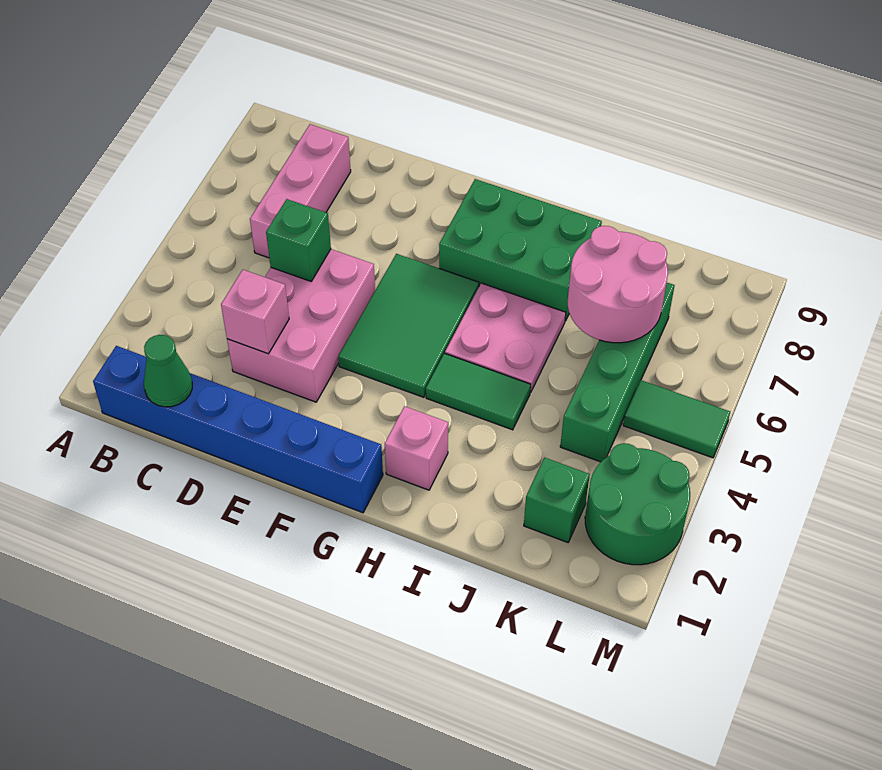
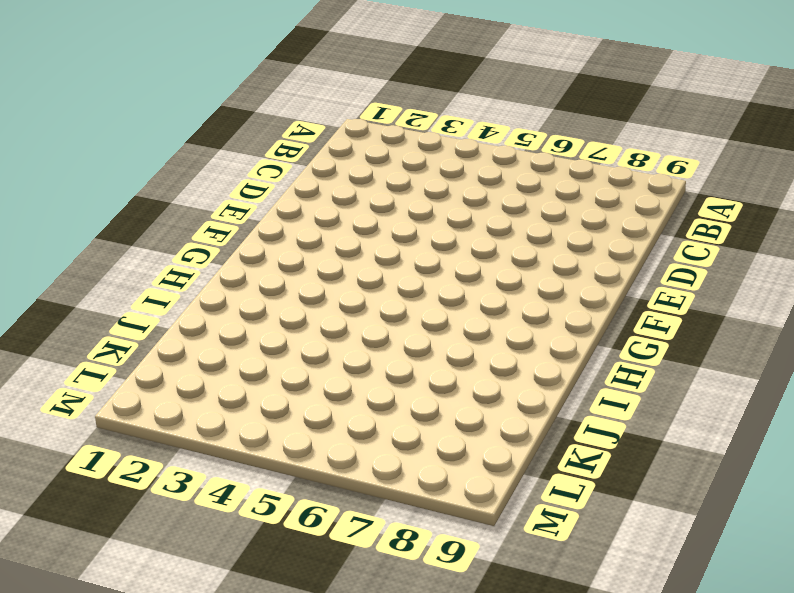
none -> blue 1x6 brick [93,346,383,513]
none -> pink 1x3 brick [250,124,351,258]
none -> pink 2x3 brick [227,249,375,402]

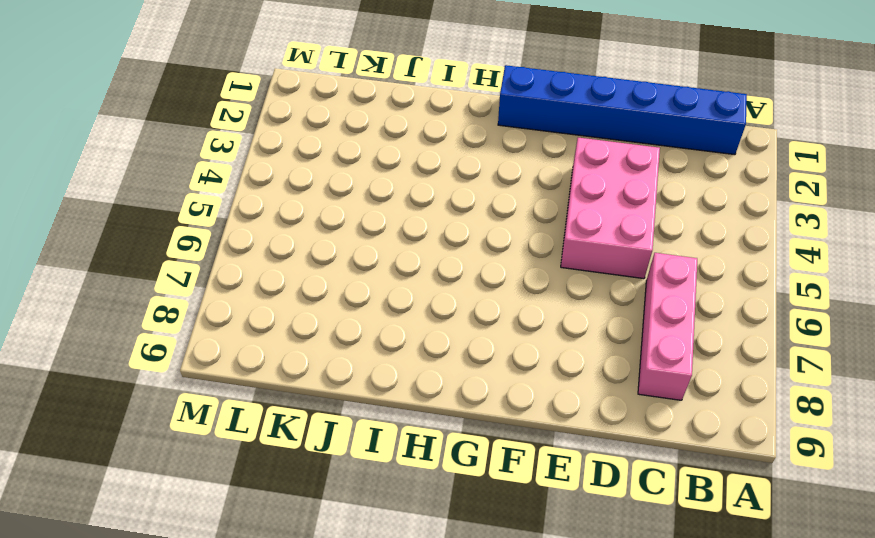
none -> green 2x3 tile [338,254,479,397]
none -> green 2x3 brick [439,179,602,321]
none -> pink 1x1 brick [385,406,448,490]

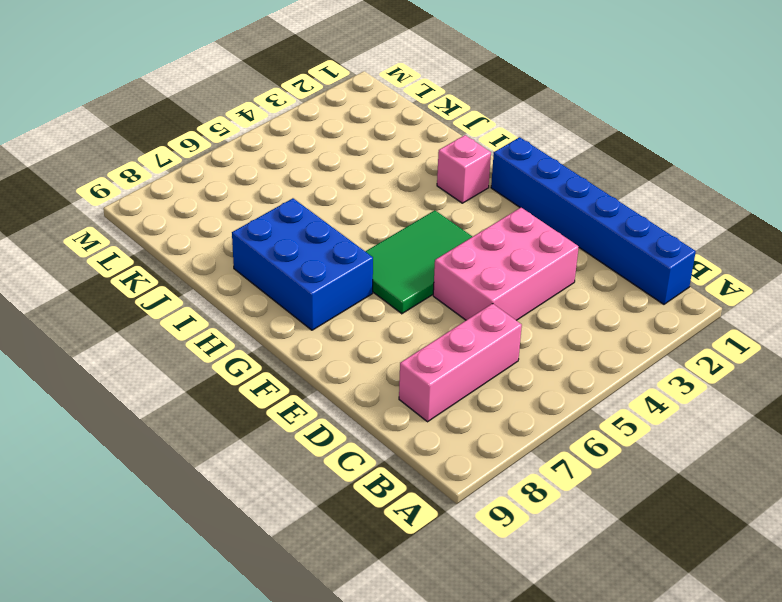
blue 2x3 brick [232,198,373,330] -> green 2x3 brick [439,179,602,321]
none -> green 1x2 tile [426,353,531,430]
none -> pink 2x2 plate [445,283,566,393]
none -> green 1x1 brick [524,458,590,542]

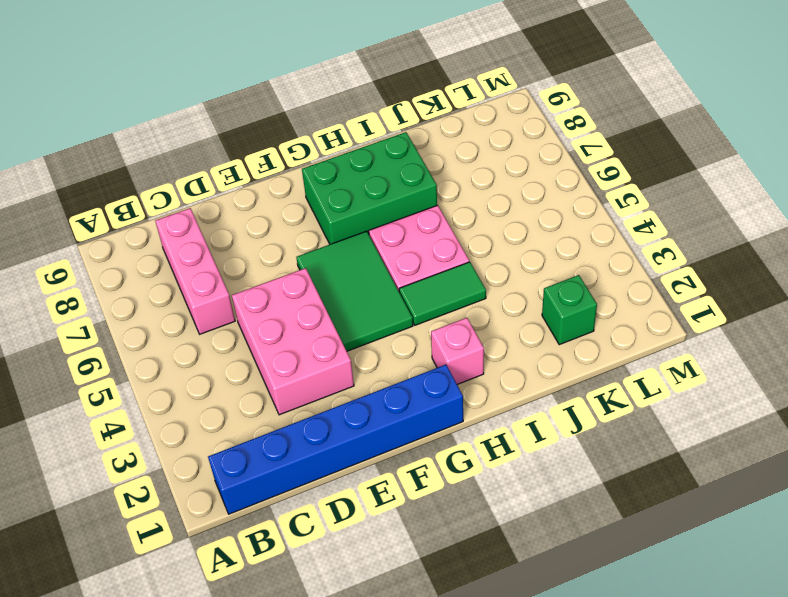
none -> green 1x4 brick [560,283,675,462]
none -> green 2x2 round brick [585,443,690,565]
none -> green 1x2 tile [623,380,730,458]

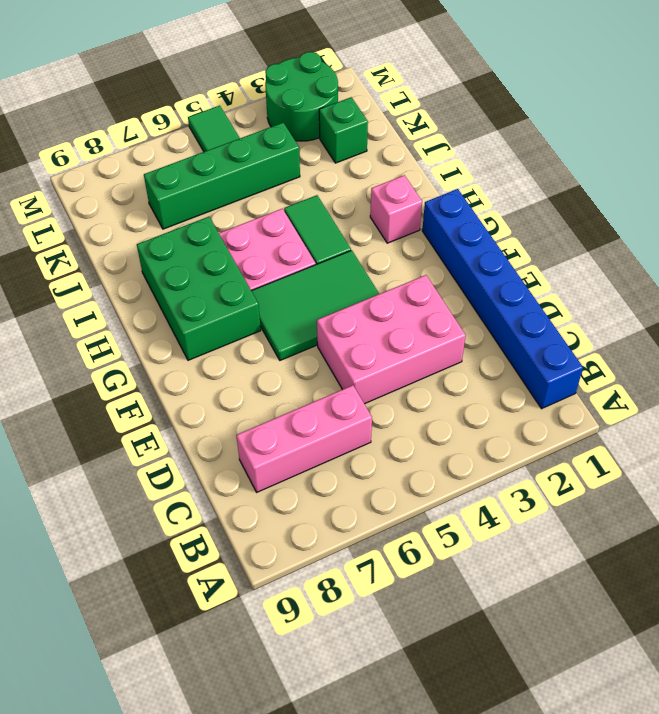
none -> green 1x1 cone [144,335,192,407]
none -> pink 1x1 brick [221,270,289,354]
none -> green 1x1 brick [266,199,331,281]

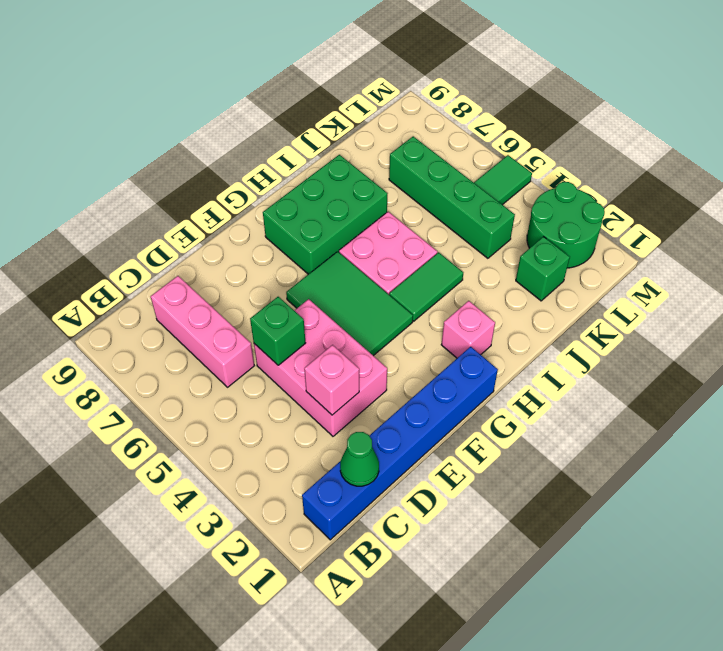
none -> pink 2x2 round brick [568,226,668,343]

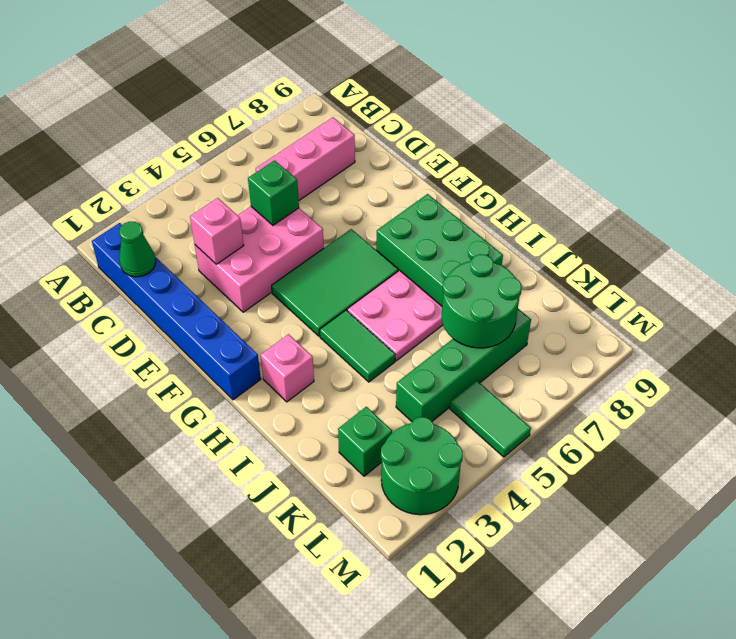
green 2x2 round brick [442,254,522,348] -> pink 2x2 round brick [568,226,668,343]

